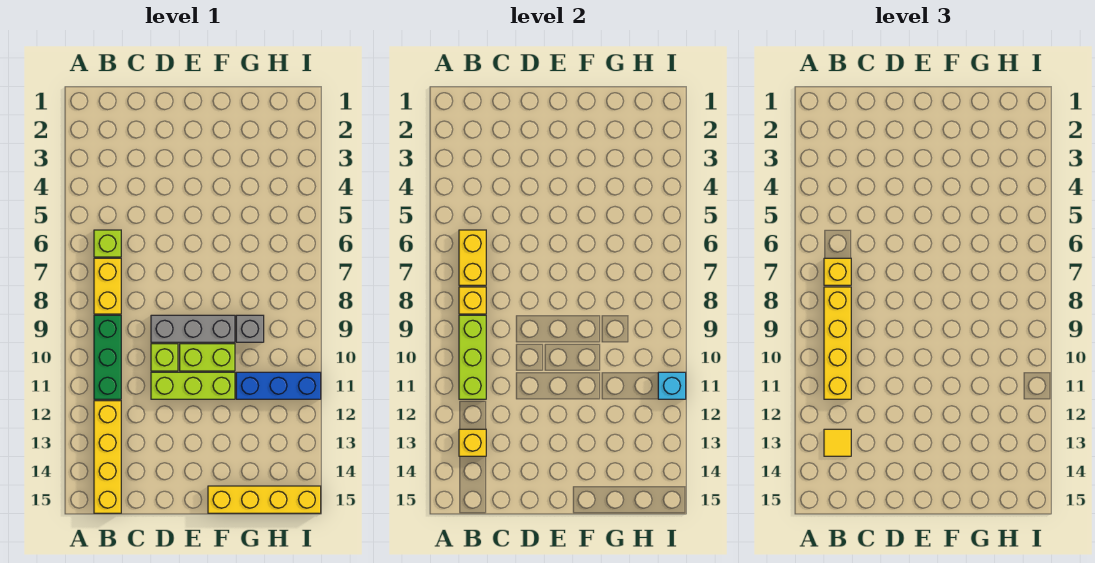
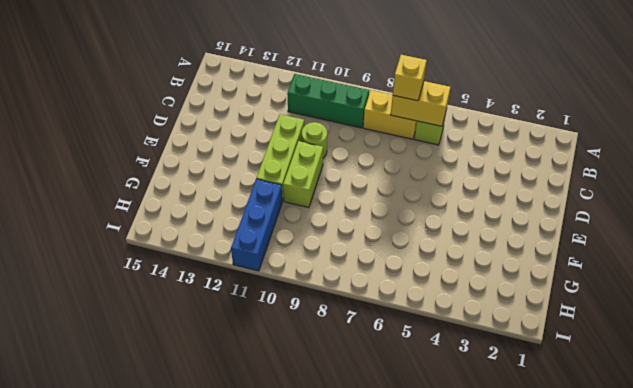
lime 1x1 round brick [302,122,327,158] -> lime 1x1 brick [151,344,178,371]
none -> yellow 1x4 brick [94,401,121,513]
none -> grey 1x3 brick [151,315,235,342]
none -> yellow 1x4 brick [208,486,321,513]

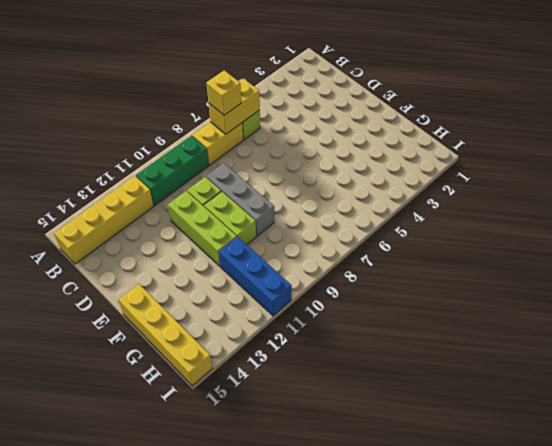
none -> grey 1x1 brick [236,315,264,342]
none -> yellow 1x1 brick [459,287,486,314]
none -> lime 1x3 brick [459,315,486,399]

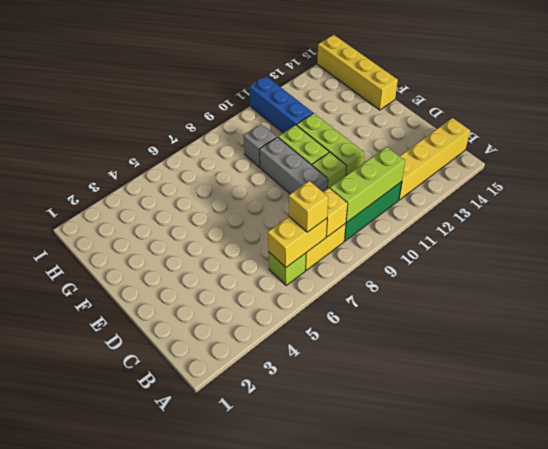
none -> yellow 1x1 brick [459,429,486,456]
none -> cyan 1x1 brick [658,372,686,399]
none -> yellow 1x4 brick [824,287,851,399]

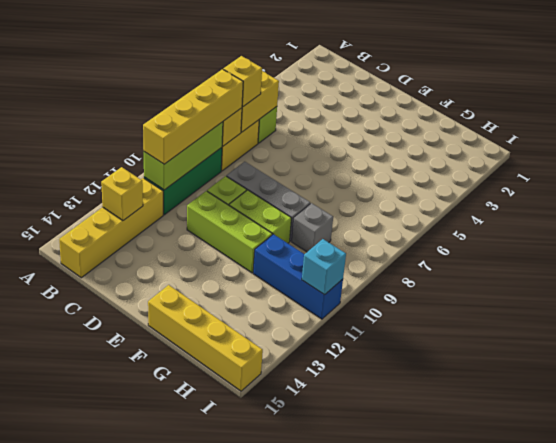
none -> yellow 1x1 tile [824,429,851,456]

